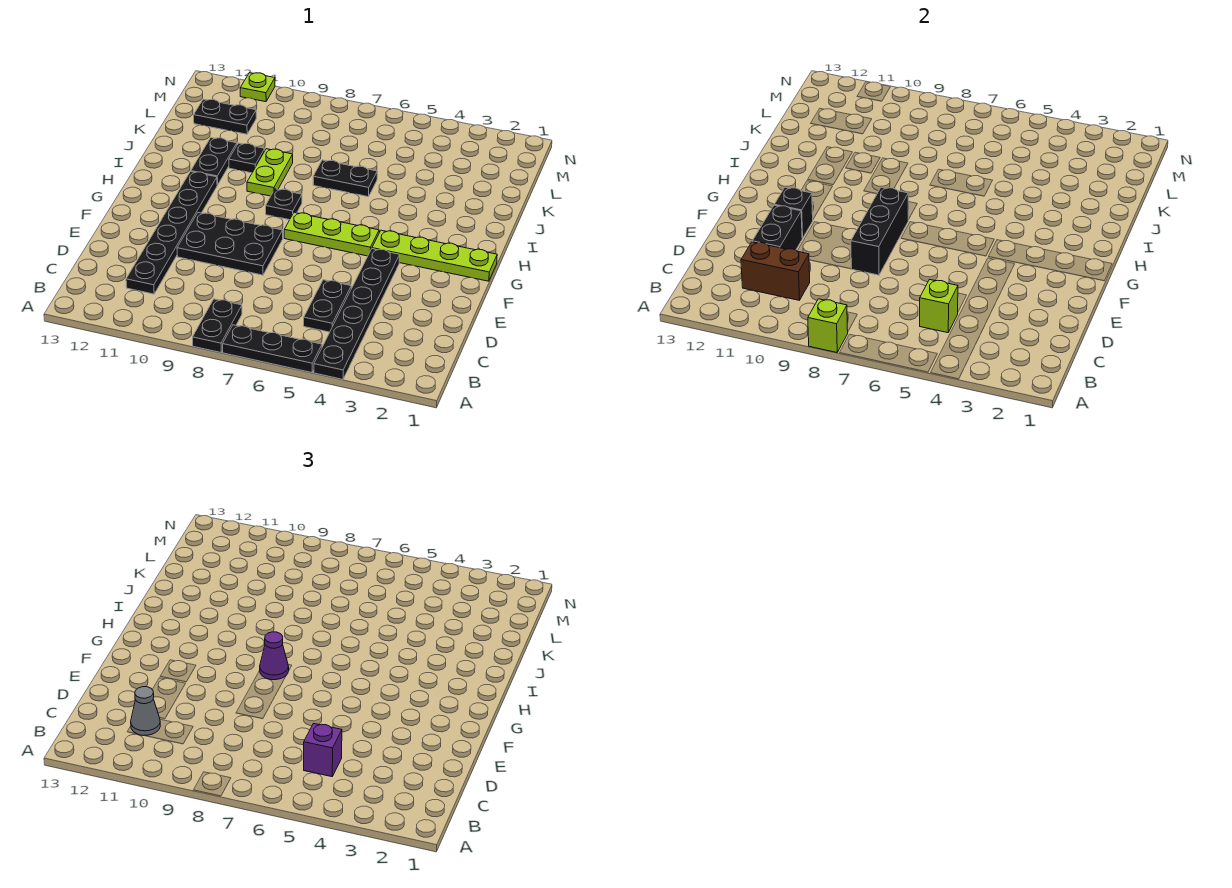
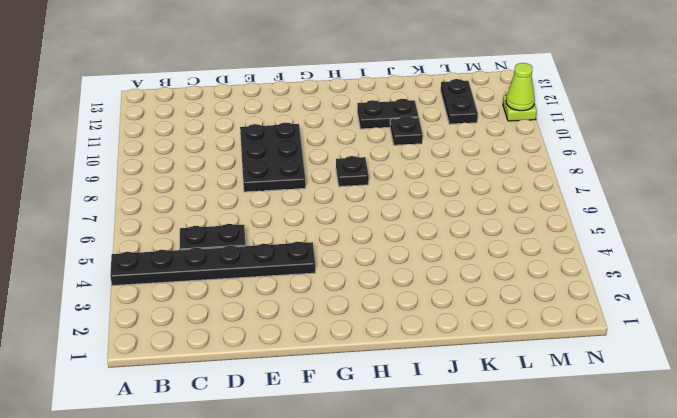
lime 1x1 cone [506,63,535,111] -> none
none -> black 1x3 plate [223,325,322,373]
none -> black 1x2 plate [192,299,242,352]
none -> black 1x6 plate [126,172,217,294]

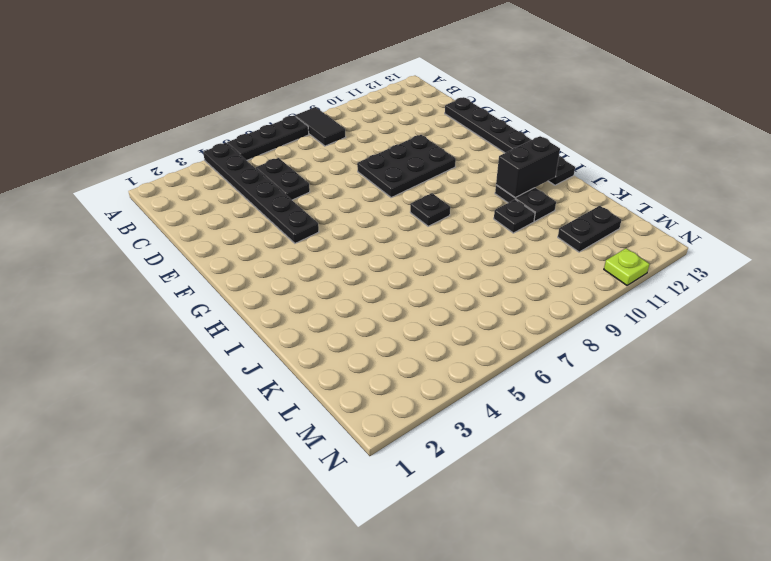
black 1x2 tile [295,107,346,146] -> black 1x2 plate [192,299,242,352]
black 1x6 plate [445,97,575,185] -> black 1x6 plate moved to [126,172,217,294]
black 1x2 brick [496,136,560,197] -> black 1x2 brick turned to [752,205,802,250]
none -> lime 1x4 plate [372,230,497,281]
none -> lime 1x3 plate [284,212,379,256]
none -> lime 1x2 plate [247,149,293,196]

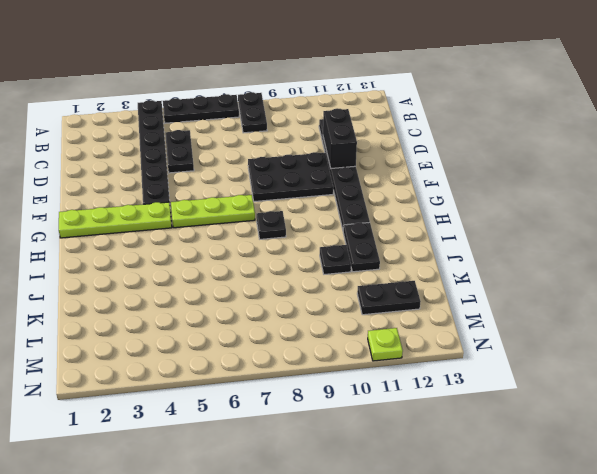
none -> lime 1x2 plate [247,149,293,196]
none -> black 1x2 plate [313,160,377,197]
none -> lime 1x1 brick [808,299,848,352]

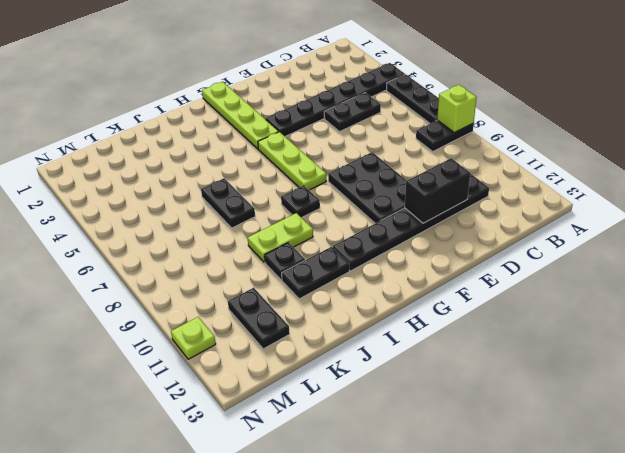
none -> lime 1x1 brick [920,280,958,333]
none -> brown 1x2 brick [741,242,810,300]
none -> black 1x3 brick [851,187,908,275]

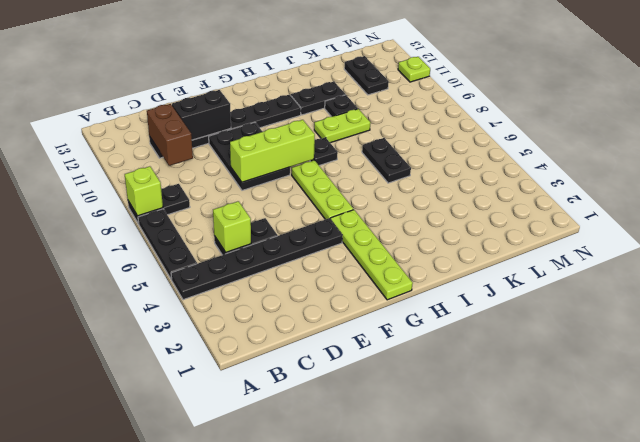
lime 1x3 brick [230,120,315,182] -> black 1x3 brick [851,187,908,275]
none -> black 1x1 brick [774,188,813,238]
none -> purple 1x1 brick [304,724,342,777]
none -> grey 1x1 cone [131,687,160,736]

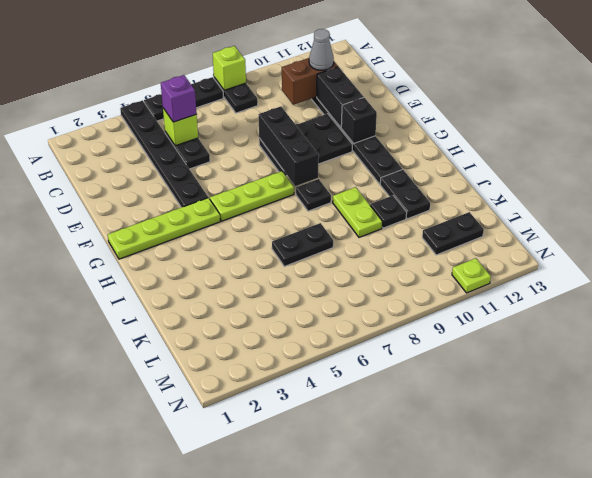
none -> purple 1x1 cone [260,632,289,680]

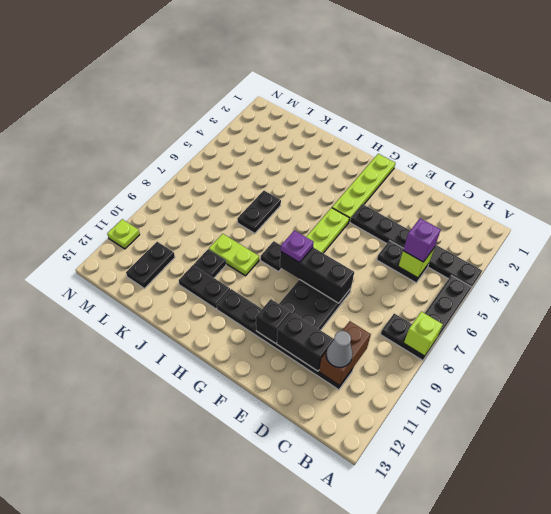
purple 1x1 plate [281,230,314,263] -> purple 1x1 cone [260,632,289,680]

